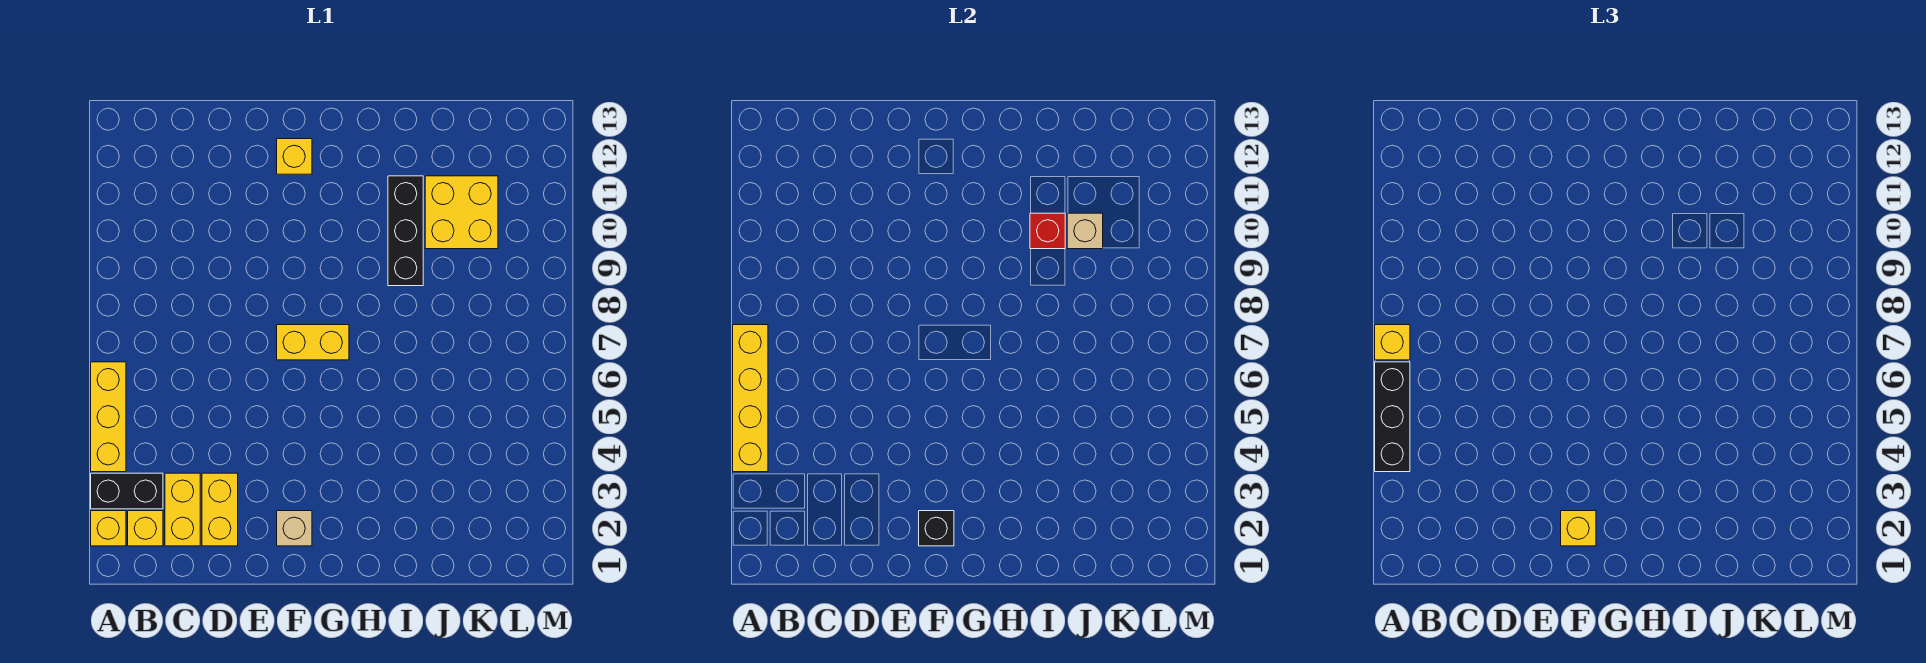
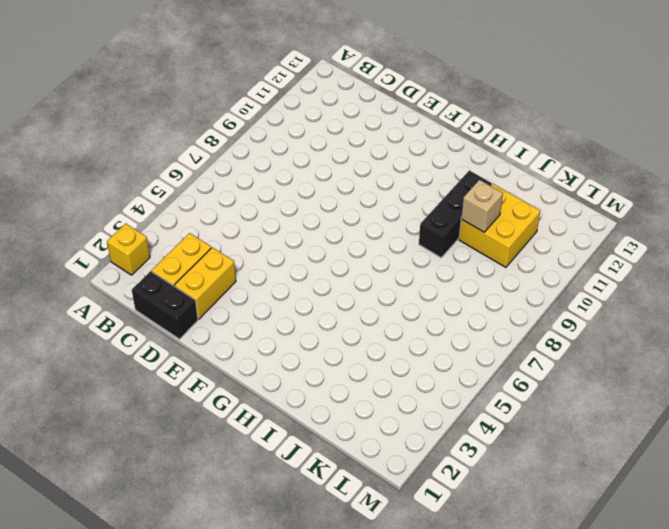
black 1x2 brick [132,271,198,339] -> black 1x2 brick moved to [91,473,163,509]
none -> yellow 1x3 brick [91,362,126,472]
none -> yellow 1x1 brick [128,511,163,546]
none -> tan 1x1 brick [277,511,312,546]

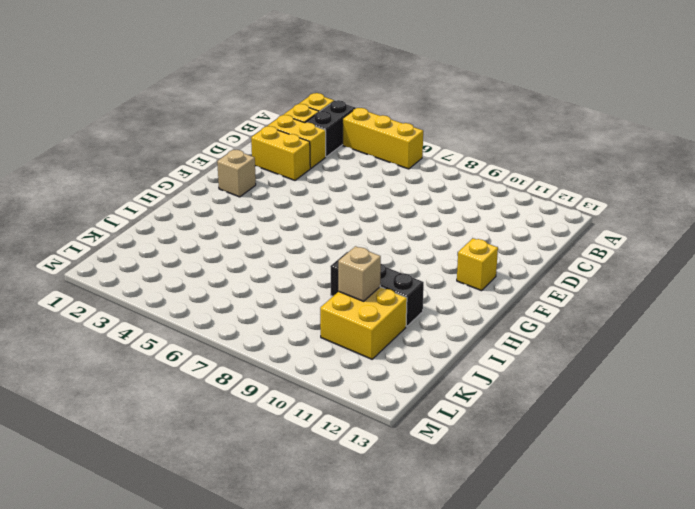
none -> yellow 1x2 brick [277,325,349,360]
none -> yellow 1x4 brick [733,325,768,472]
none -> black 1x1 brick [919,511,954,546]

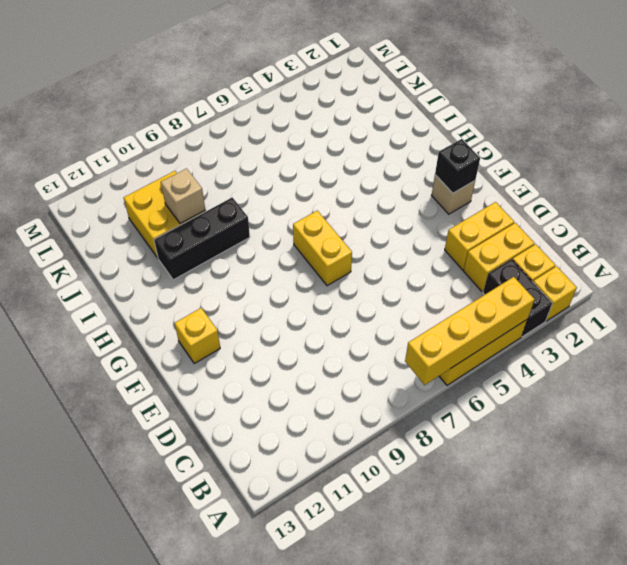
none -> red 1x1 brick [1030,213,1065,249]
none -> black 1x3 brick [1375,362,1410,472]
none -> yellow 1x1 brick [1375,325,1410,360]

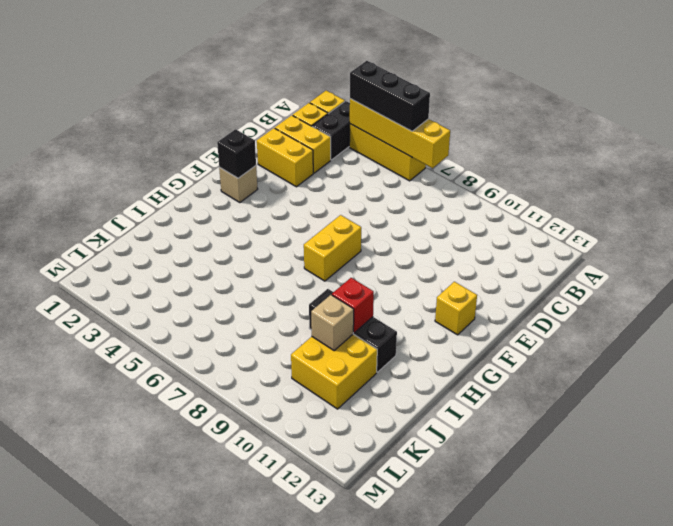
none -> yellow 1x1 brick [1375,325,1410,360]
none -> yellow 1x1 brick [1561,511,1596,546]

